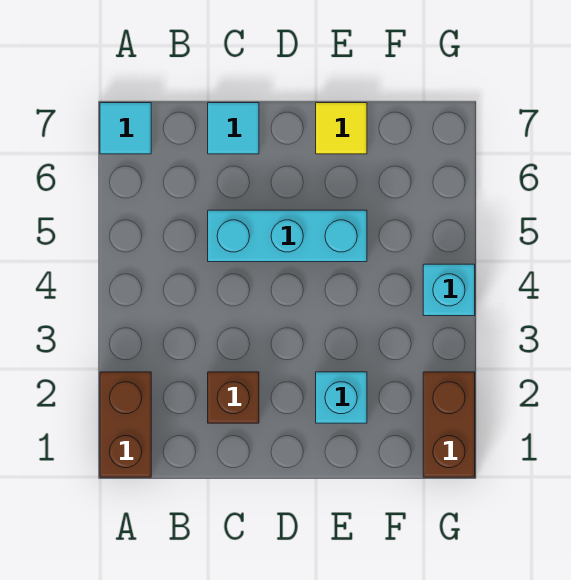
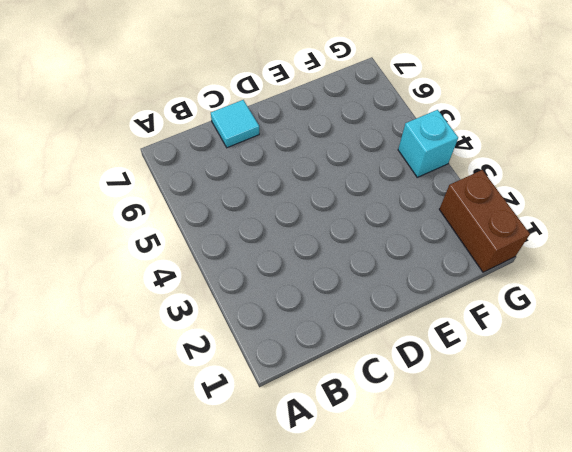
none -> brown 1x2 brick [100,372,151,477]
none -> cyan 1x1 tile [100,103,151,154]

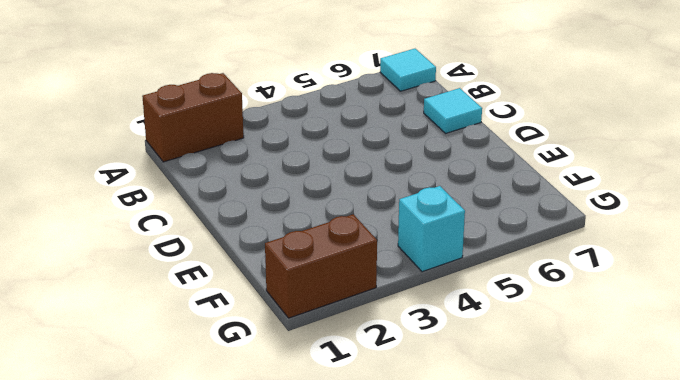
none -> brown 1x1 brick [208,372,259,423]
none -> cyan 1x3 brick [208,210,367,262]

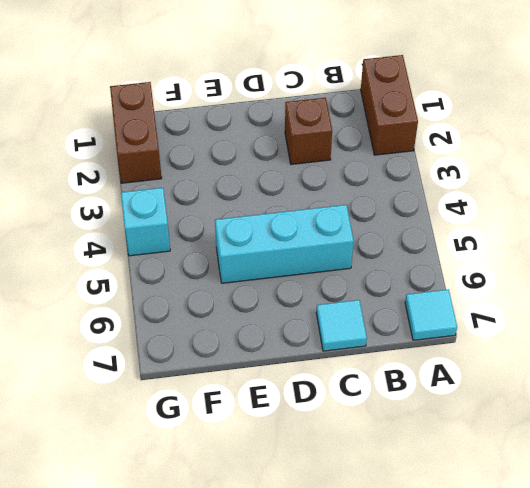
none -> cyan 1x1 brick [316,372,367,423]
none -> yellow 1x1 tile [316,103,367,154]

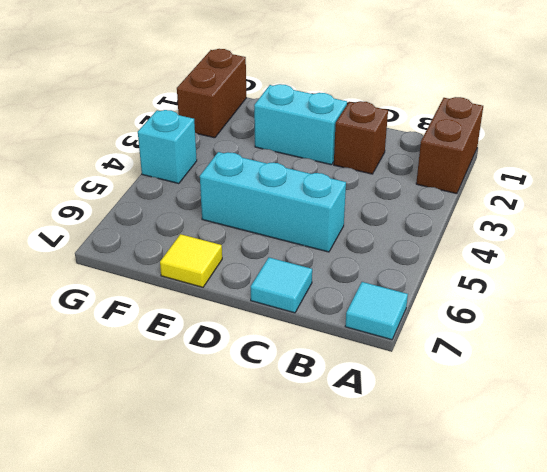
cyan 1x2 brick [254,84,347,165] -> cyan 1x1 brick [316,372,367,423]

